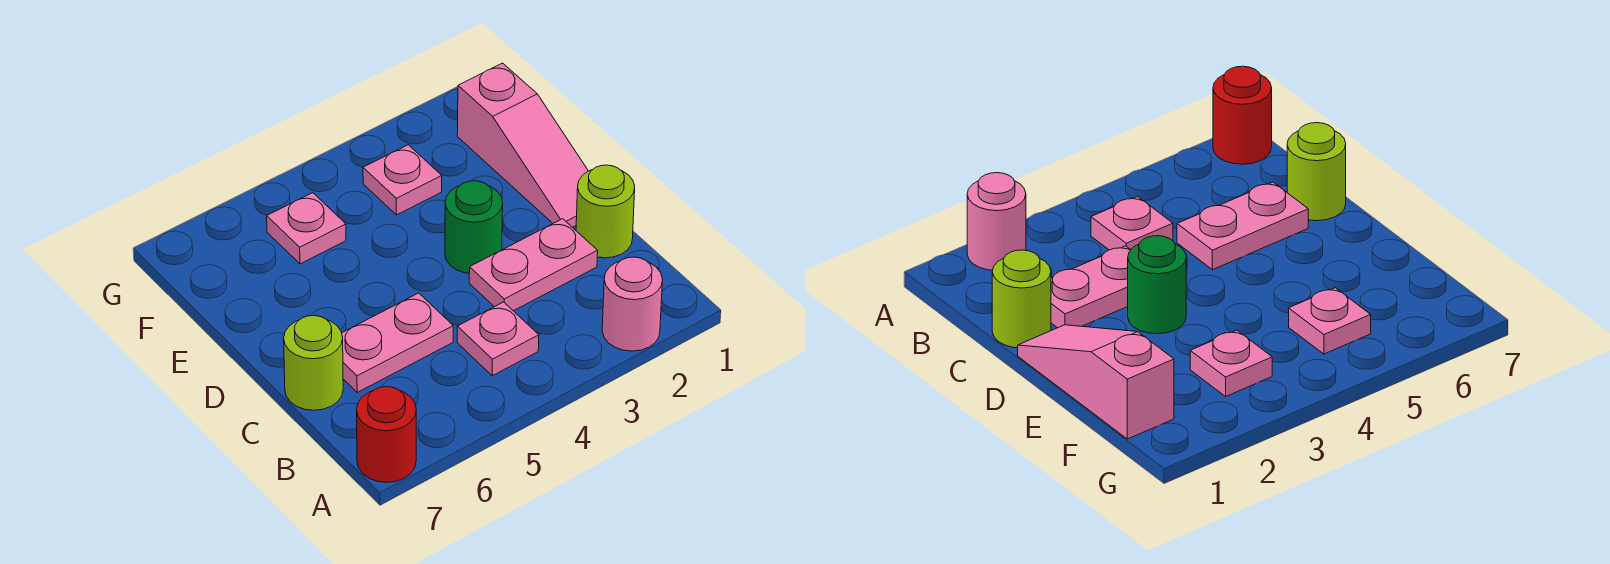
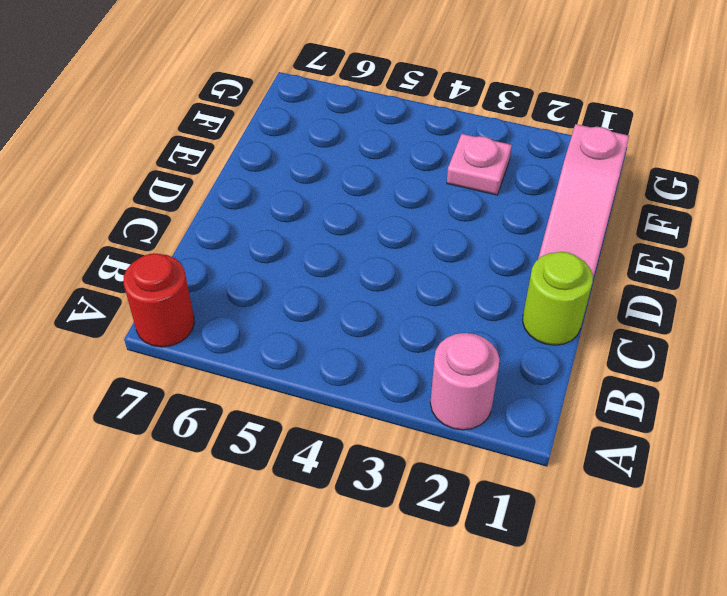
none -> pink 1x1 plate [457,302,539,376]
none -> pink 1x2 plate [469,219,598,311]

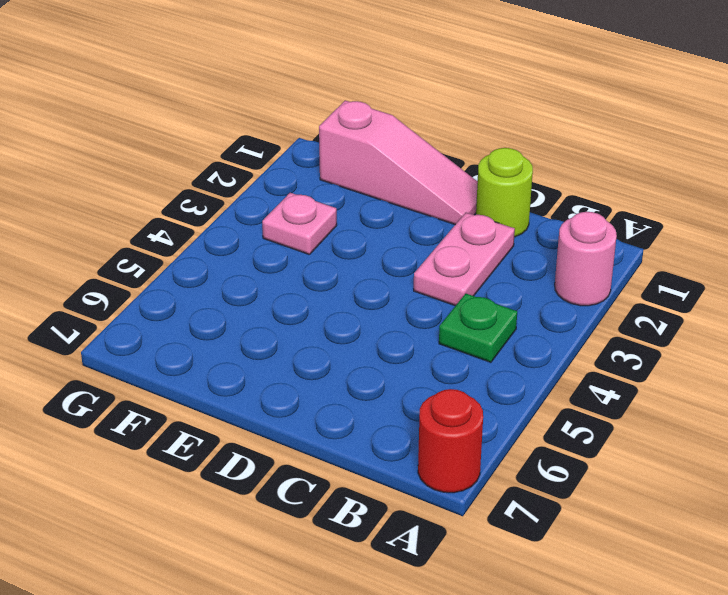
green 1x1 plate [439,294,517,362] -> pink 1x1 plate [457,302,539,376]
none -> pink 1x2 plate [342,293,453,392]
none -> lime 1x1 round brick [284,316,343,410]

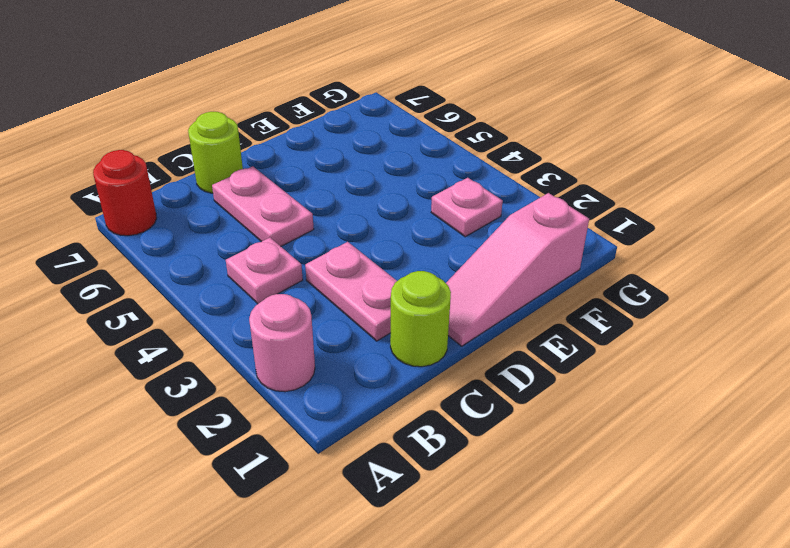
none -> green 1x1 round brick [445,181,503,273]
none -> pink 1x1 plate [267,193,346,264]

